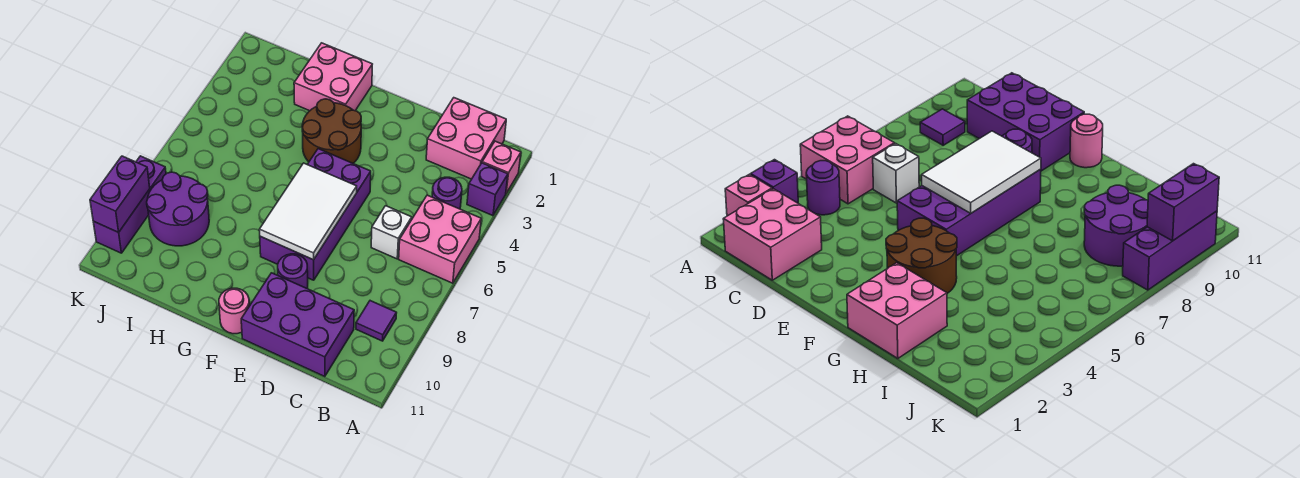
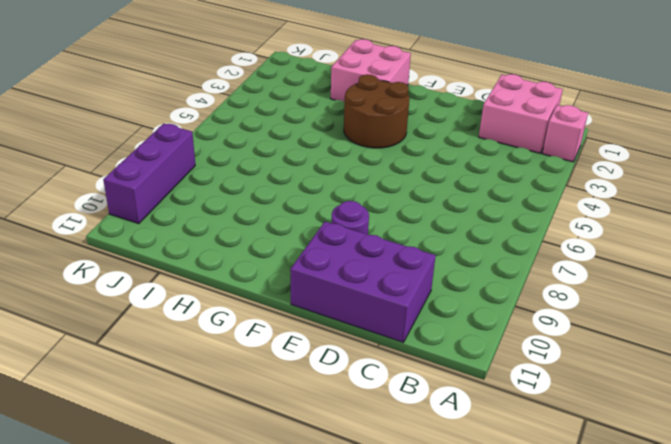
none -> purple 1x1 brick [467,163,508,216]
none -> pink 2x2 brick [399,195,481,283]
none -> purple 1x1 round brick [432,177,462,209]

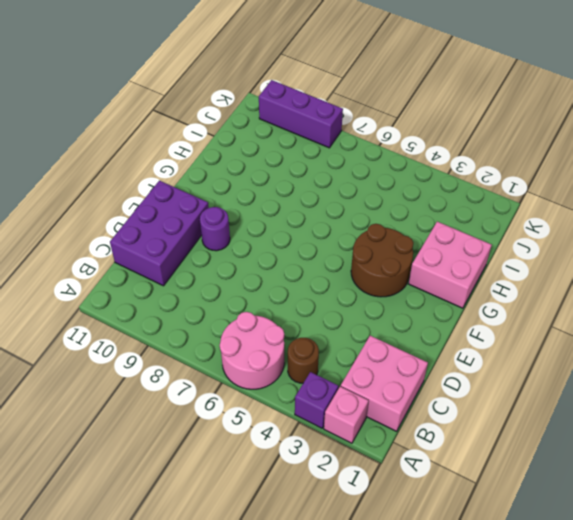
pink 2x2 round brick [220,312,284,389] -> pink 2x2 brick [399,195,481,283]
brown 1x1 round brick [288,338,319,383] -> purple 1x1 round brick [432,177,462,209]
none -> purple 1x1 tile [356,301,396,341]
none -> white 1x1 brick [371,206,412,259]
none -> purple 2x4 brick [260,149,371,280]

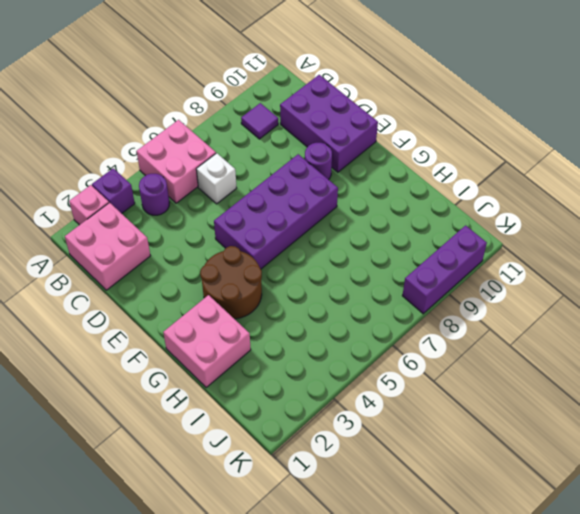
none -> pink 1x1 round brick [219,288,249,334]
none -> purple 2x2 round brick [147,172,209,246]
none -> white 2x3 tile [259,163,357,260]

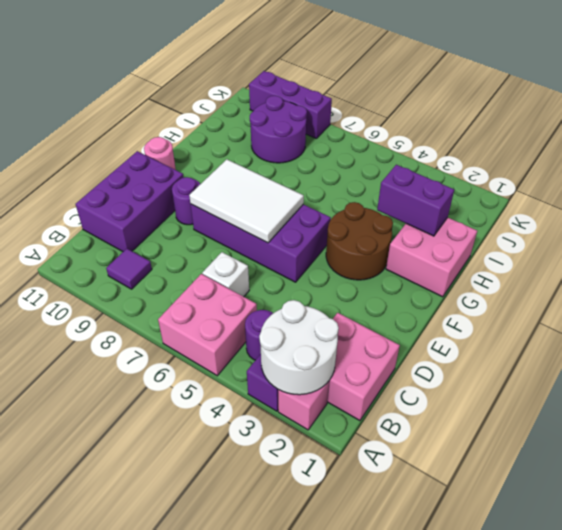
white 2x2 round brick [259,300,339,395] -> none
purple 1x2 brick [377,165,454,236] -> purple 1x2 brick moved to [90,156,150,232]

